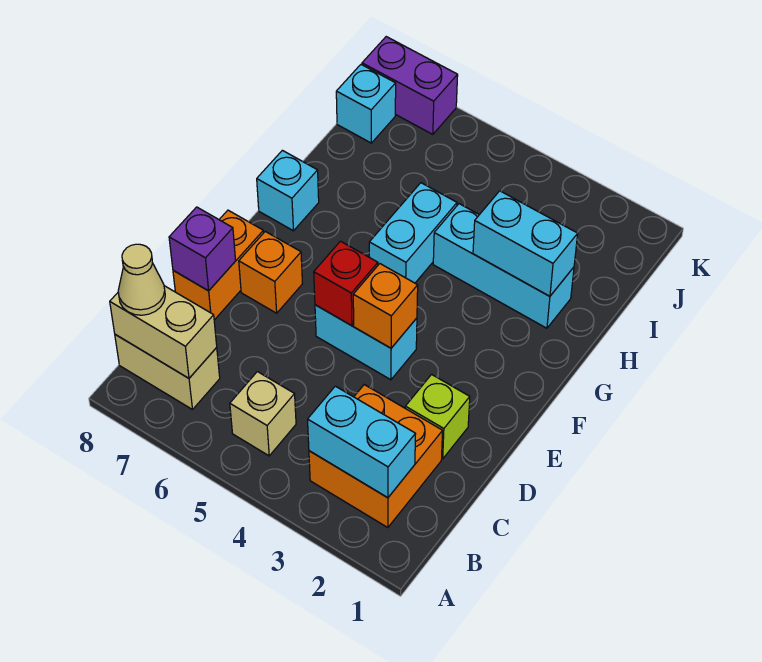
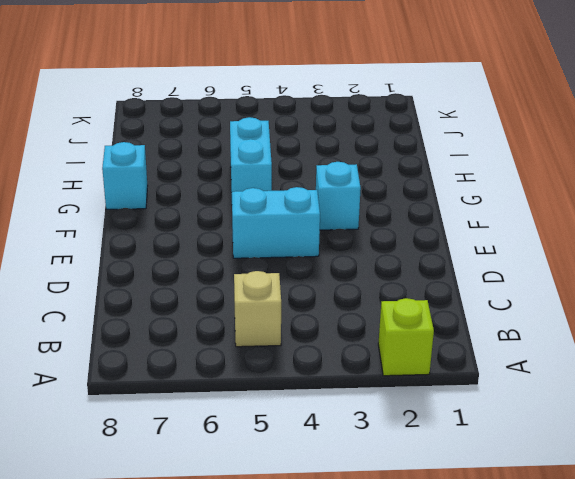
lime 1x1 brick [378,298,434,376] -> lime 1x1 brick moved to [405,375,470,459]
cyan 1x1 brick [316,162,361,230] -> cyan 1x1 brick moved to [336,65,396,143]
none -> orange 2x2 brick [309,385,443,528]
none -> tan 1x2 brick [115,335,220,410]
none -> orange 1x2 brick [173,210,264,320]

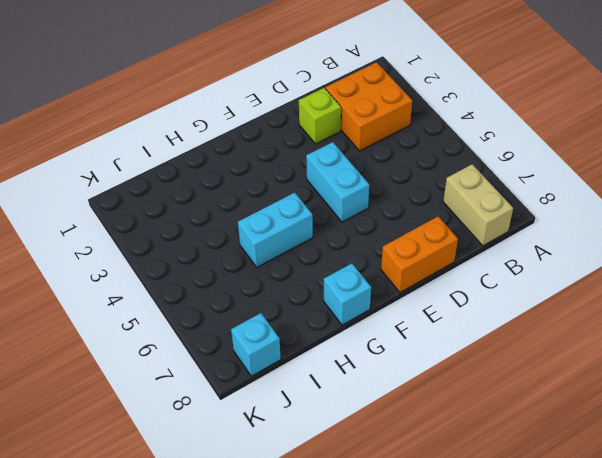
none -> tan 1x1 brick [230,372,296,456]
none -> orange 1x1 brick [239,231,302,313]
none -> cyan 1x3 brick [433,204,574,328]

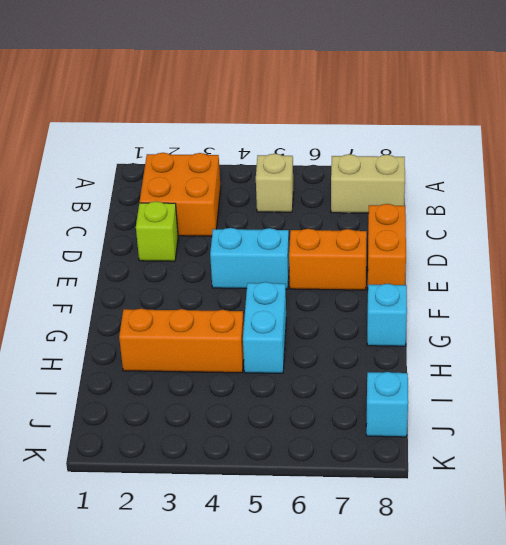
orange 1x2 brick [289,229,367,290] -> orange 1x1 brick [239,231,302,313]
orange 1x3 brick [119,309,244,373] -> cyan 1x3 brick [433,204,574,328]
none -> purple 1x2 brick [362,37,458,134]
none -> cyan 1x2 brick [308,386,415,498]
none -> tan 1x2 brick [110,286,217,378]

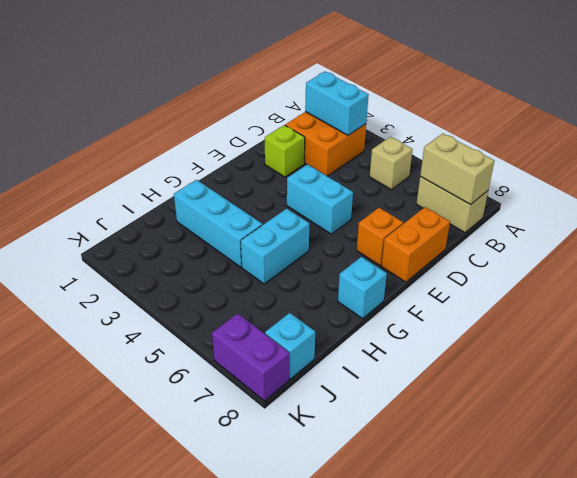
none -> purple 1x1 brick [169,207,236,291]
none -> orange 1x1 brick [353,264,418,348]
none -> red 1x1 brick [314,241,378,326]

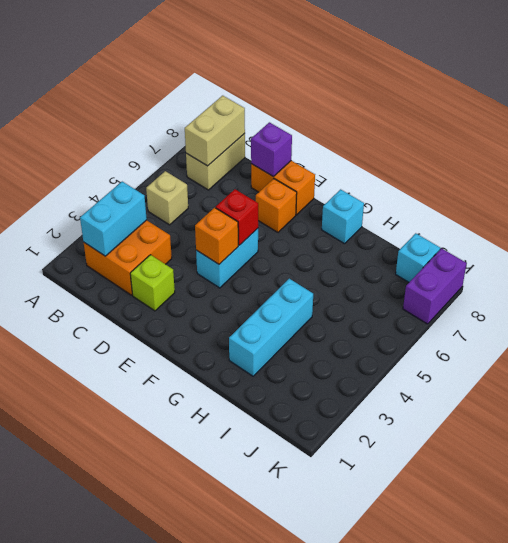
none -> cyan 1x2 brick [369,183,457,283]
none -> cyan 1x2 brick [473,191,578,296]
none -> tan 1x1 cone [118,244,165,315]

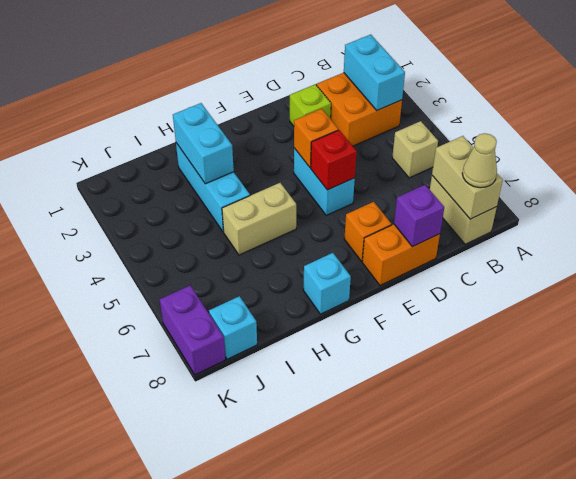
tan 1x2 brick [222,183,296,255] -> cyan 1x2 brick [369,183,457,283]

